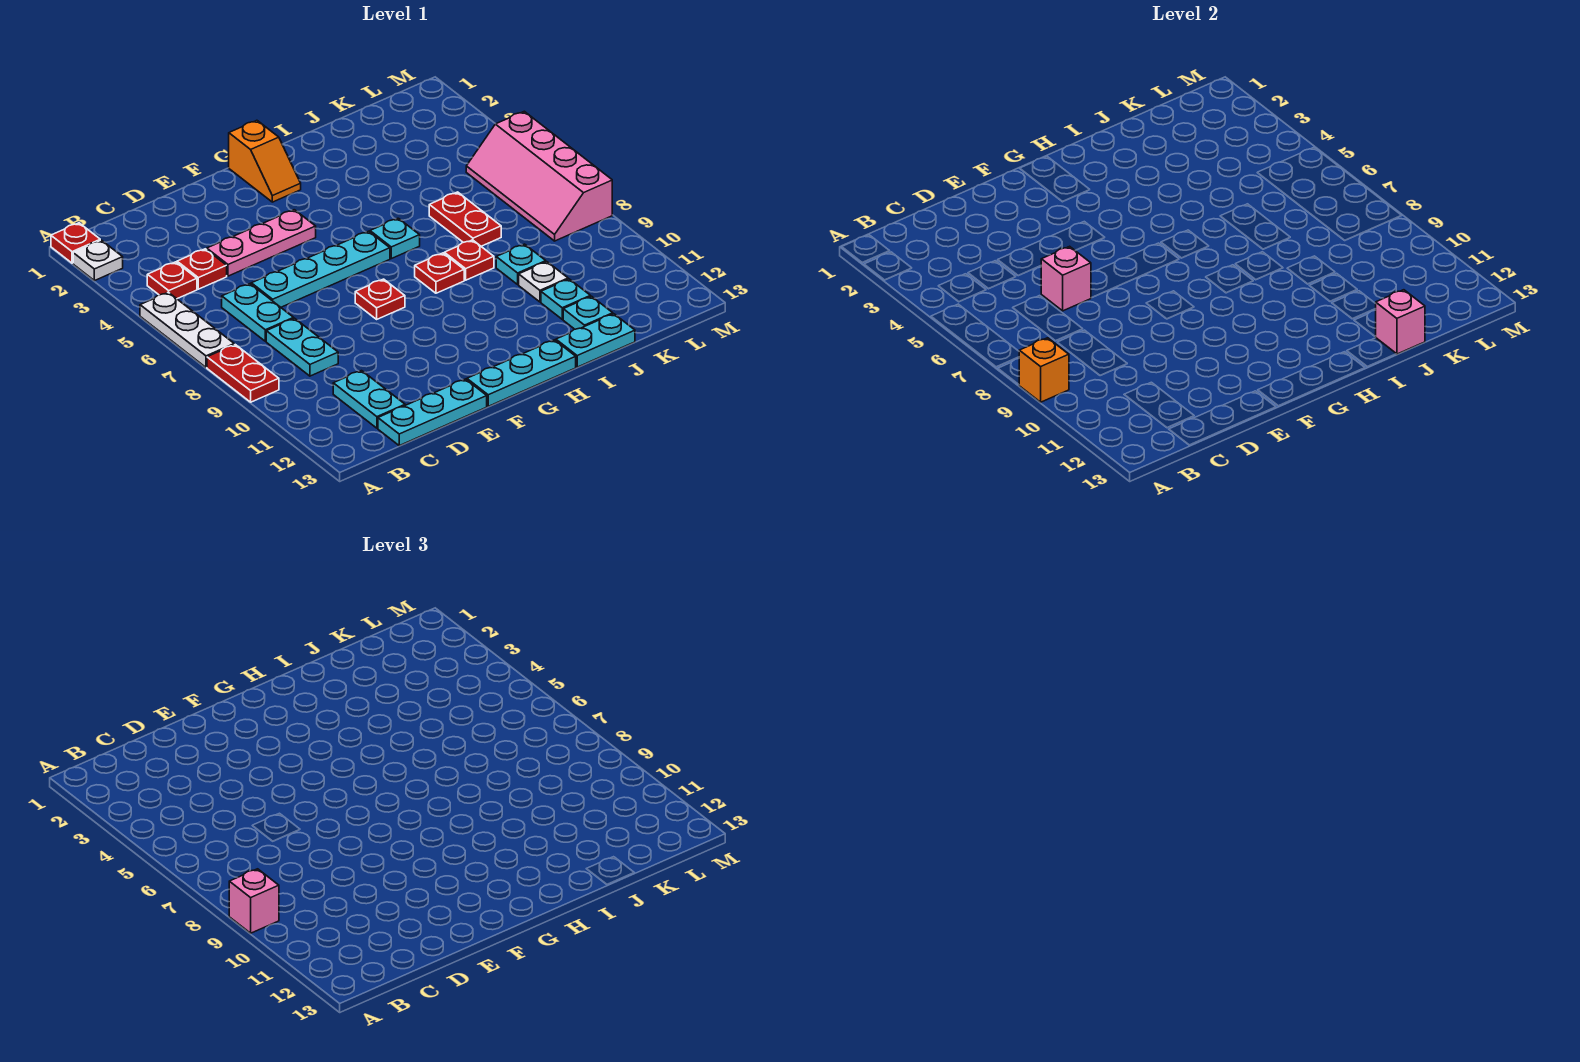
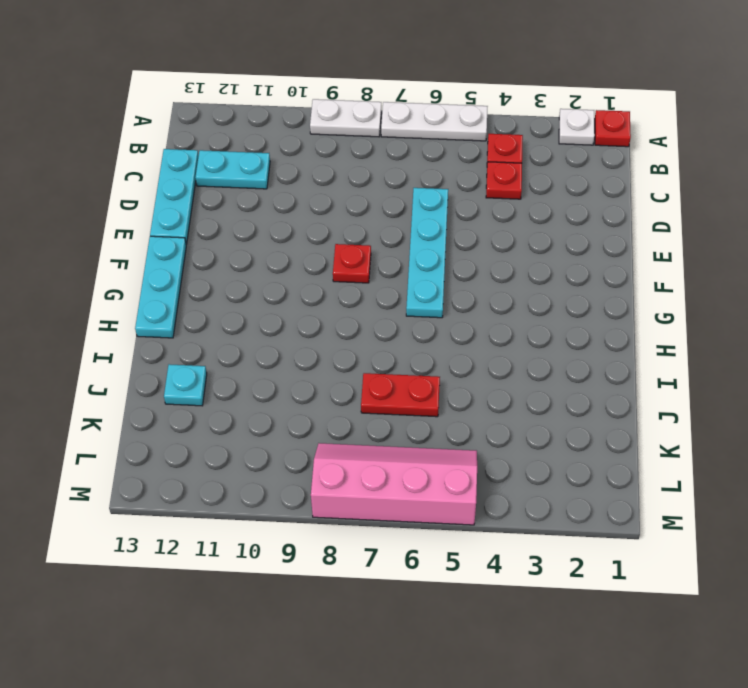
white 1x2 plate [310,99,381,137] -> red 1x2 plate [207,345,279,402]
none -> cyan 1x2 plate [222,284,294,341]
none -> cyan 1x2 plate [266,318,338,376]
none -> pink 1x3 plate [207,210,316,276]

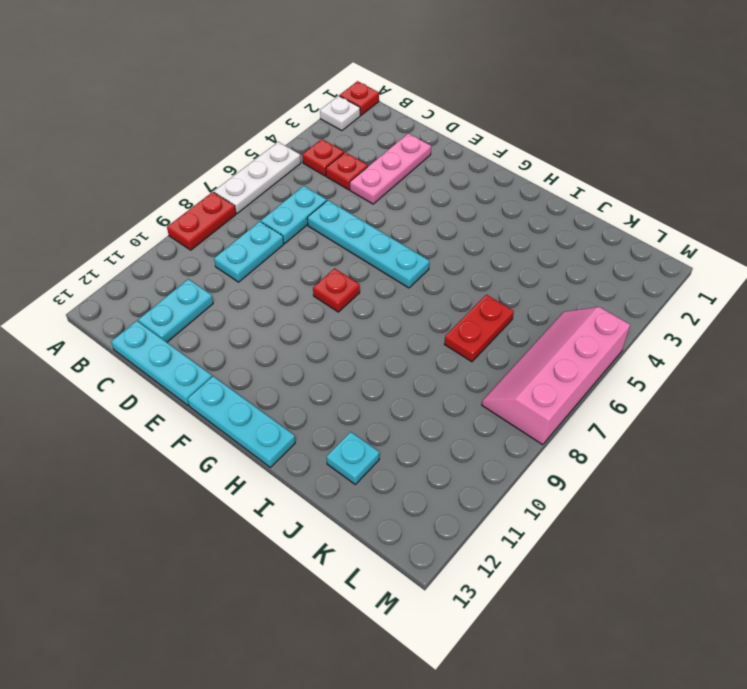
pink 1x3 plate [350,133,431,204] -> pink 1x3 plate turned to [207,210,316,276]
none -> orange 1x2 slope [229,120,301,202]
none -> cyan 1x1 plate [370,218,420,259]
none -> red 1x1 plate [415,253,464,293]

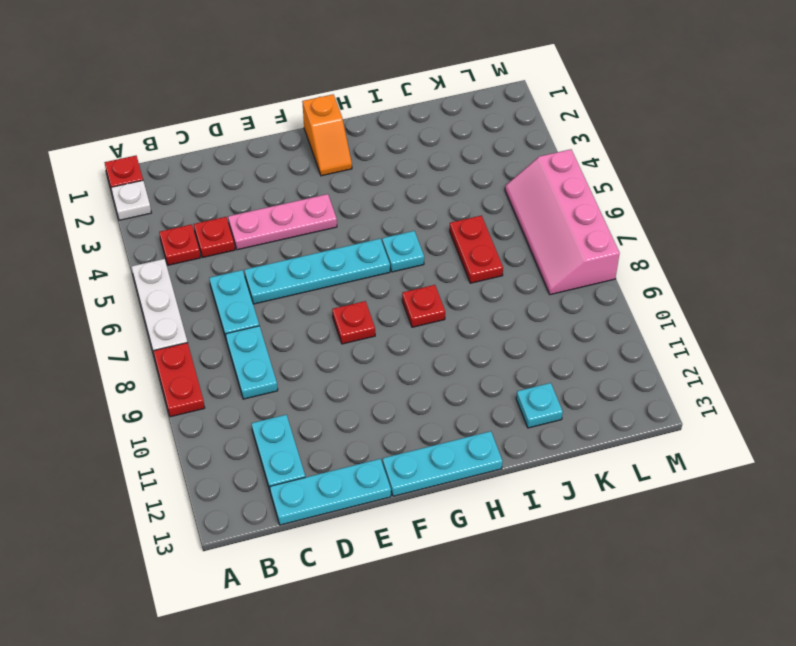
none -> red 1x1 plate [444,240,494,280]
none -> cyan 1x2 plate [556,314,635,367]
none -> cyan 1x1 plate [496,244,546,284]

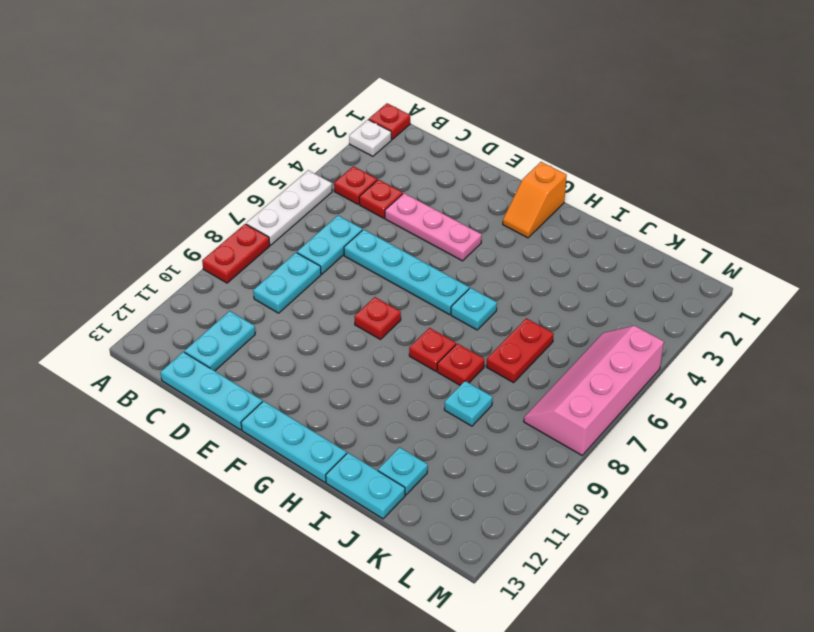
none -> white 1x1 plate [519,262,568,302]
none -> cyan 1x1 plate [541,279,590,319]
none -> orange 1x1 brick [1019,338,1069,402]

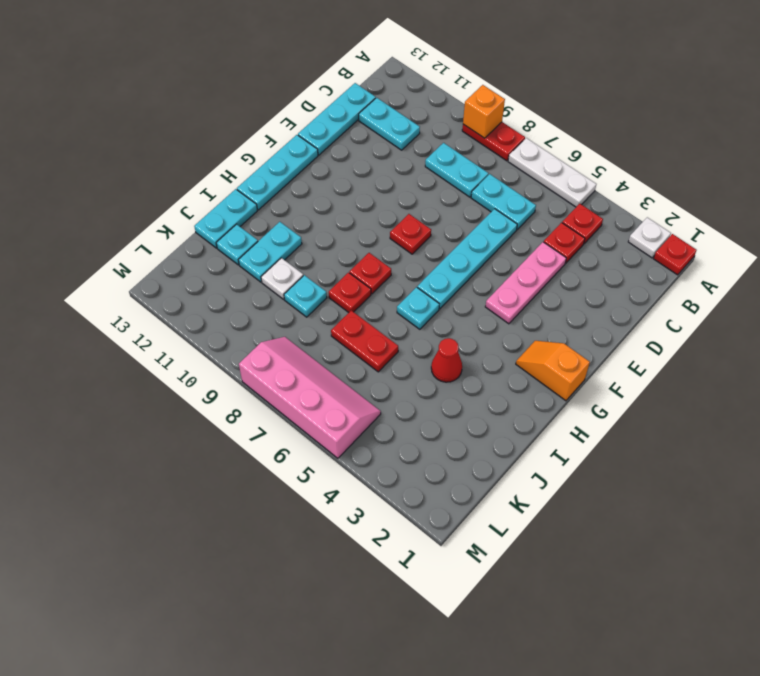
red 1x1 cone [431,338,462,382] -> none
cyan 1x2 plate [238,222,302,282] -> cyan 1x1 plate [541,279,590,319]
none -> pink 1x1 brick [1041,246,1091,311]
none -> pink 1x1 brick [1376,290,1425,354]
none -> pink 1x1 brick [229,869,279,933]

